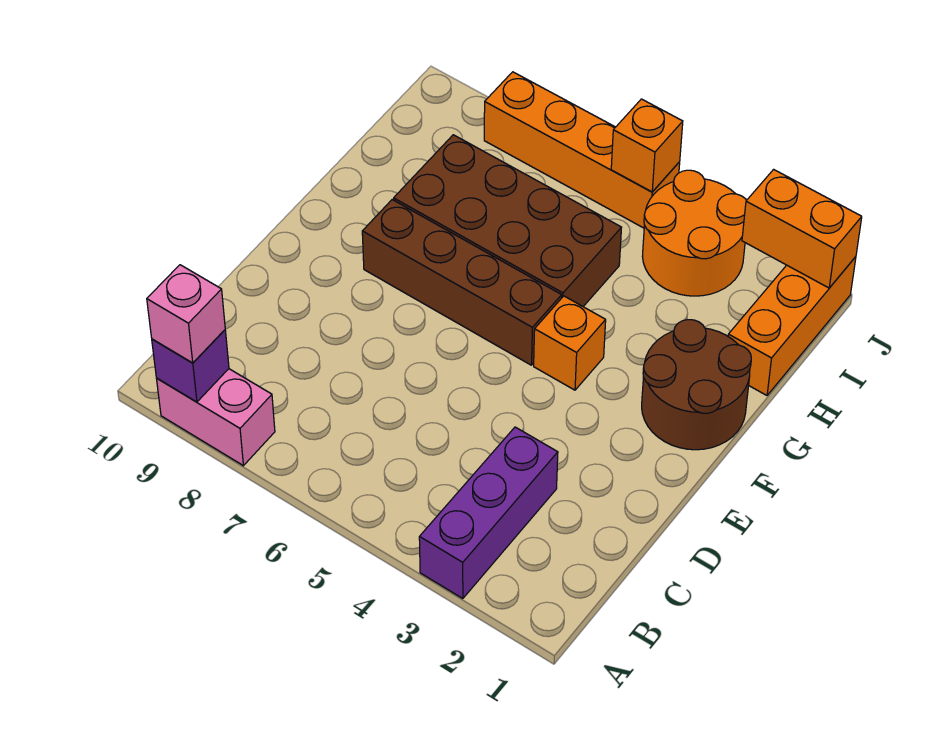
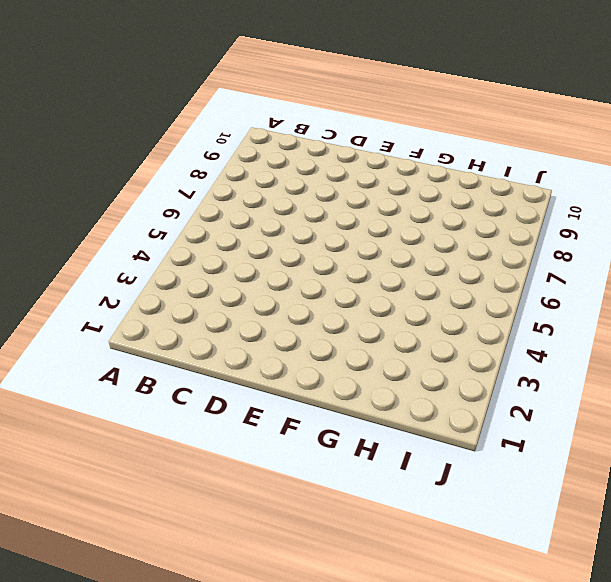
none -> purple 1x3 brick [419,427,558,599]
none -> pink 1x2 brick [157,369,275,466]
none -> brown 2x2 round brick [642,320,751,450]

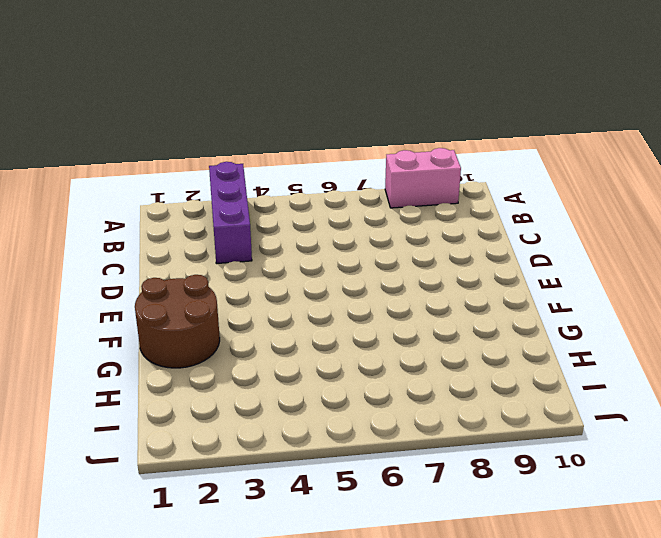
none -> orange 1x1 brick [534,296,606,390]
none -> brown 1x4 brick [362,200,562,365]
none -> brown 2x4 brick [394,135,622,306]

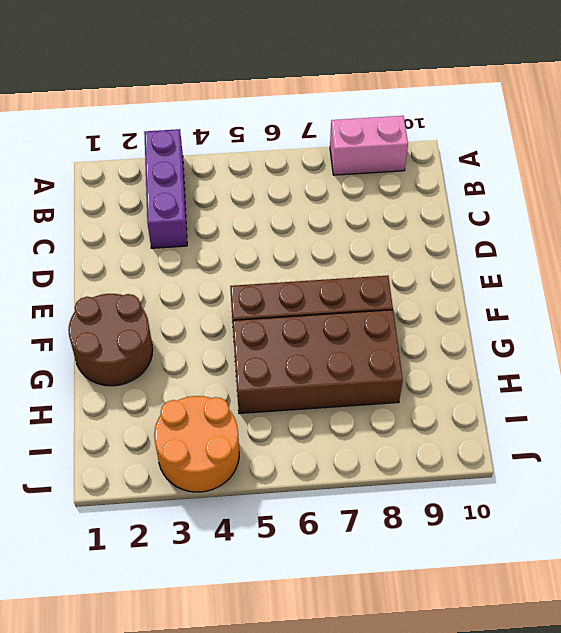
none -> orange 1x1 brick [534,296,606,390]
none -> orange 1x3 brick [728,257,856,395]
none -> orange 1x4 brick [484,72,680,228]

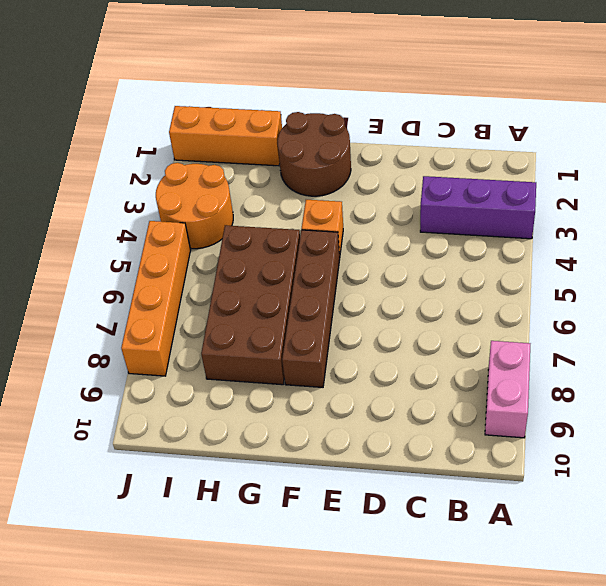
none -> purple 1x1 brick [152,330,229,402]
none -> orange 1x2 brick [742,169,862,288]
none -> orange 1x1 brick [611,99,683,192]

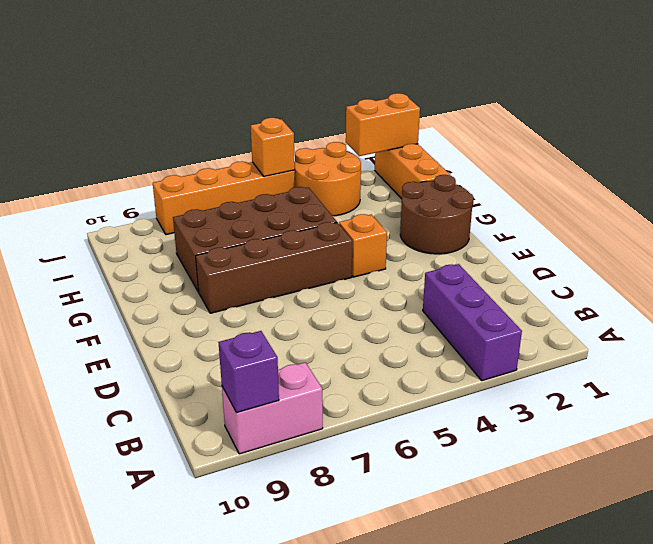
none -> pink 1x1 brick [147,265,225,363]

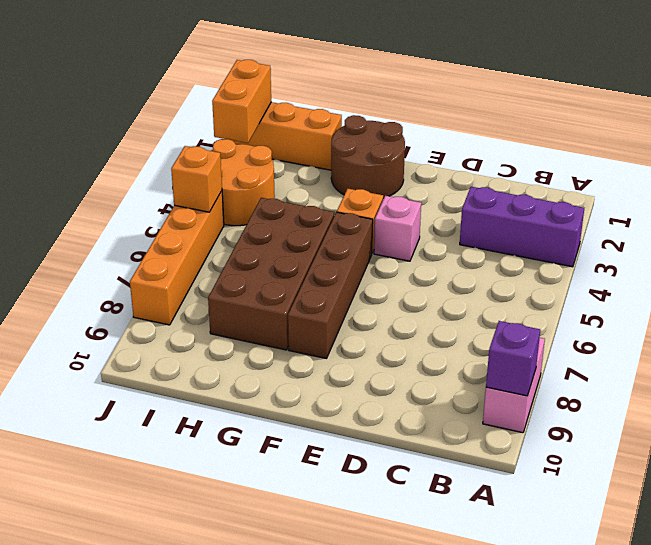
pink 1x1 brick [374,196,421,261] -> pink 1x1 brick moved to [147,265,225,363]

